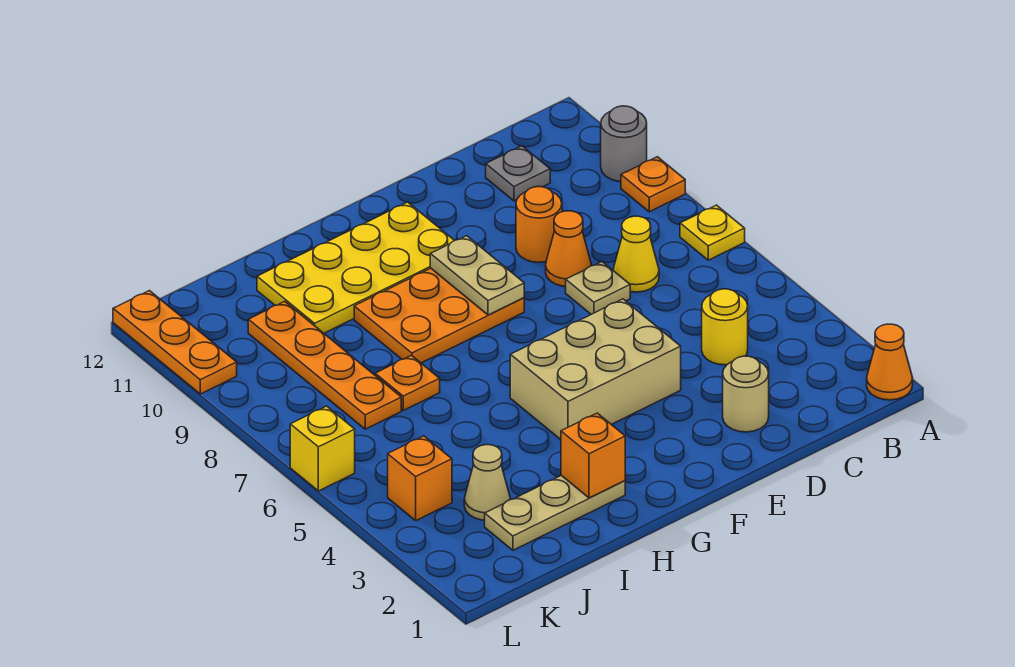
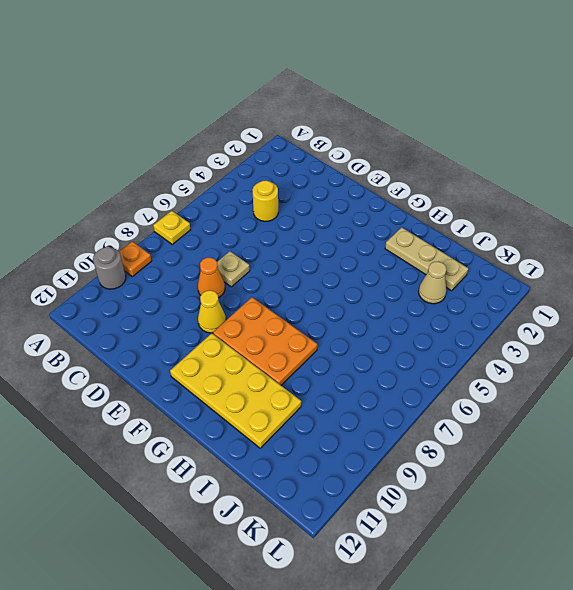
yellow 1x1 cone [198,290,226,333] -> yellow 1x1 cone moved to [613,216,659,292]
none -> orange 1x1 cone [867,324,913,400]
none -> grey 1x1 plate [486,146,550,201]
none -> tan 1x1 round brick [723,356,769,432]

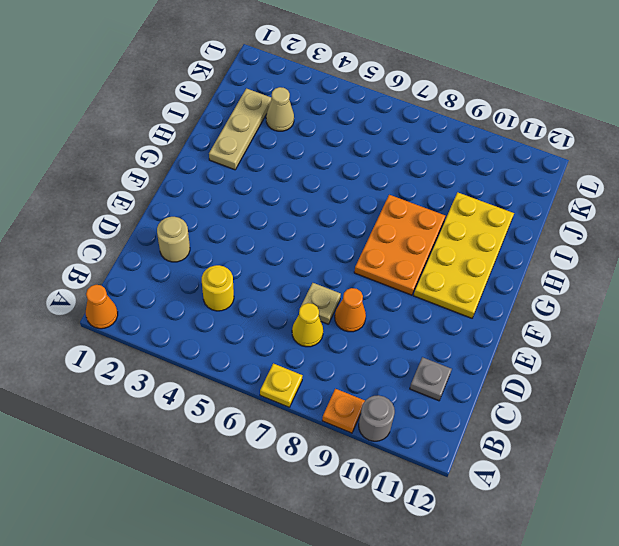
none -> orange 1x1 round brick [516,187,562,262]
none -> tan 2x3 brick [510,299,681,440]
none -> orange 1x1 plate [375,355,440,410]

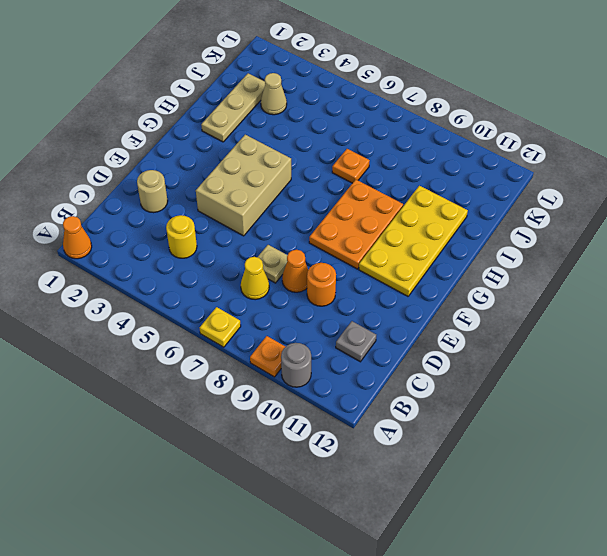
none -> orange 1x4 plate [248,301,401,429]
none -> orange 1x1 brick [388,436,452,520]
none -> yellow 1x1 brick [290,406,355,491]

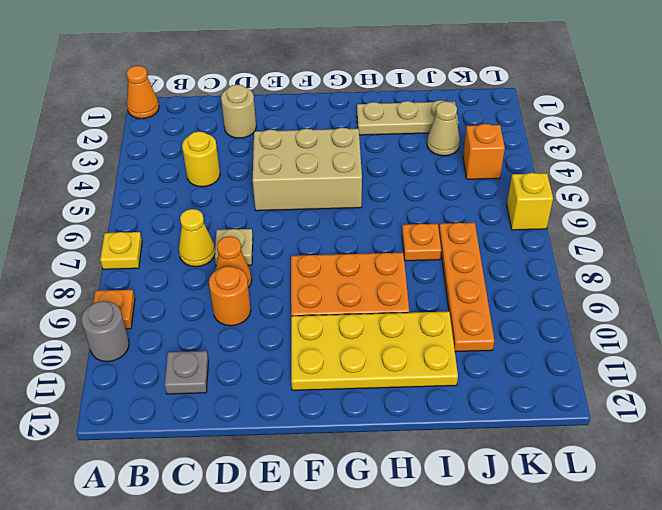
none -> orange 1x3 plate [113,291,237,394]
none -> tan 1x2 plate [430,236,524,315]
none -> orange 1x1 brick [561,413,625,498]

